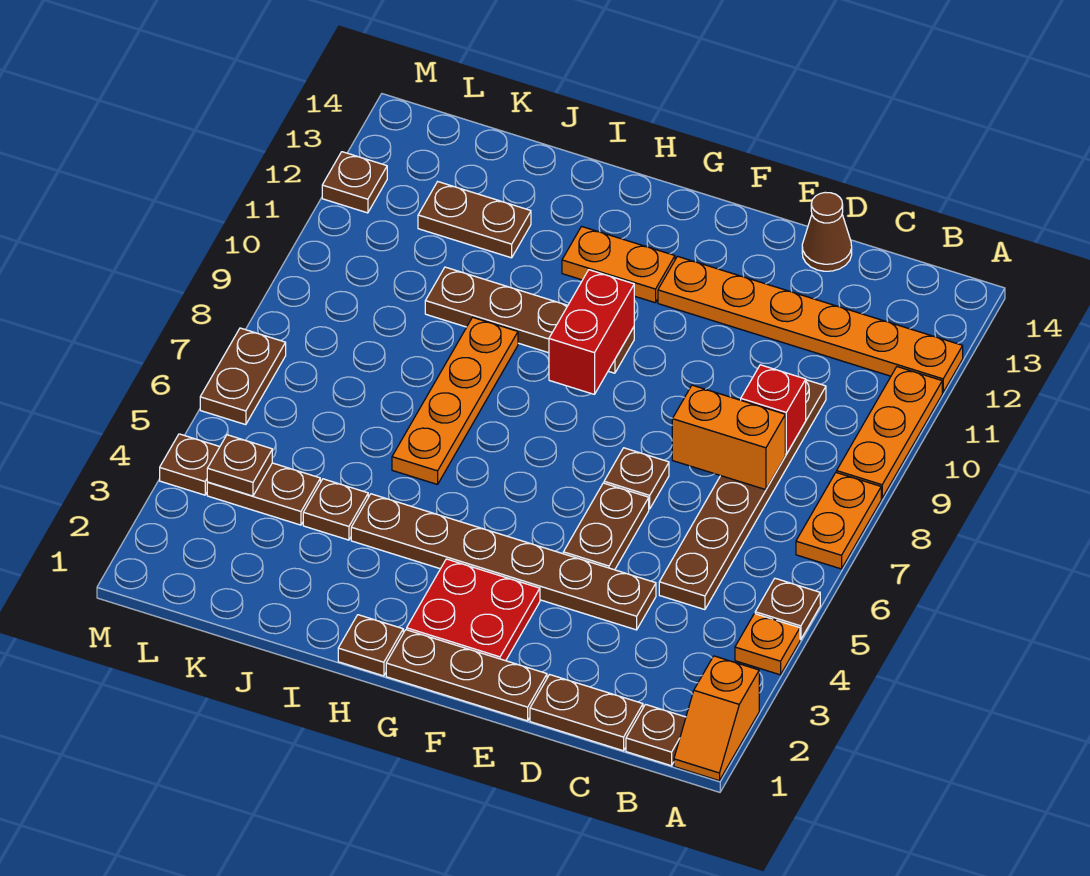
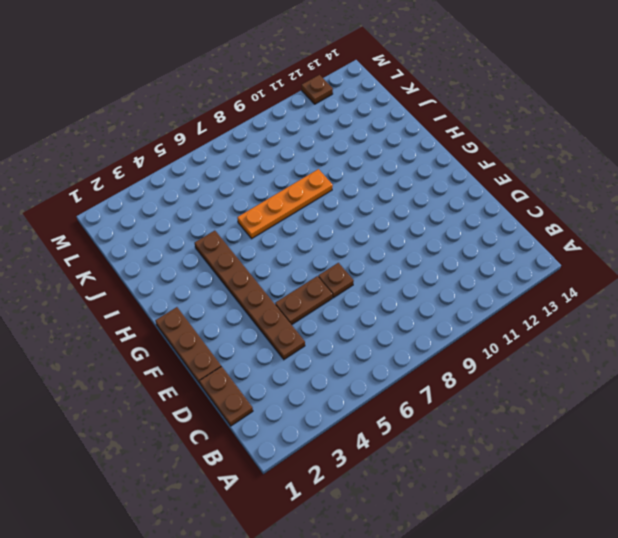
none -> orange 1x2 slope [674,656,759,781]
none -> orange 1x1 plate [735,614,800,675]
none -> brown 1x1 plate [755,578,820,640]

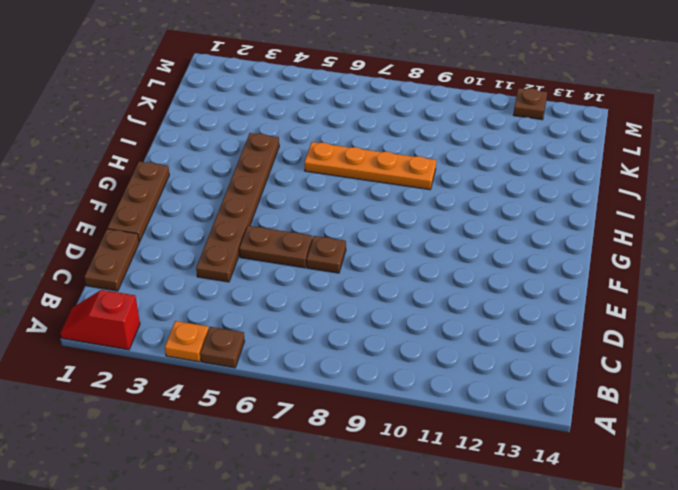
red 1x2 slope [60,290,140,350] -> orange 1x2 slope [674,656,759,781]
none -> orange 1x2 plate [796,472,881,569]
none -> orange 1x3 plate [837,367,942,498]
none -> orange 1x6 plate [658,256,963,392]

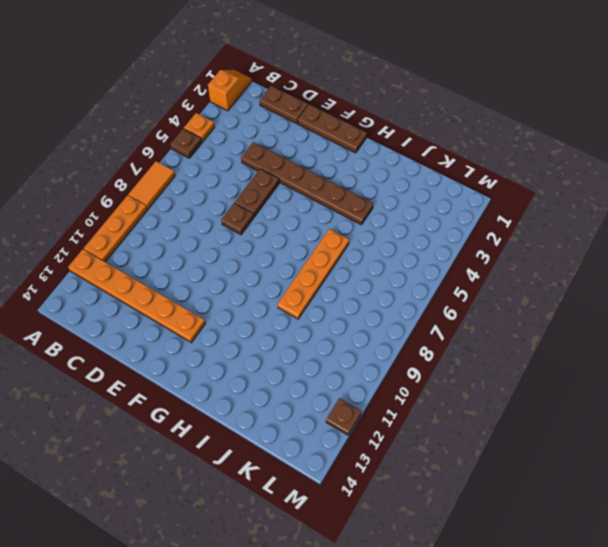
orange 1x2 tile [129,161,175,209] -> orange 1x2 plate [796,472,881,569]
none -> brown 1x1 plate [626,705,686,766]
none -> brown 1x6 plate [659,380,826,610]
none -> brown 1x1 cone [802,192,852,271]

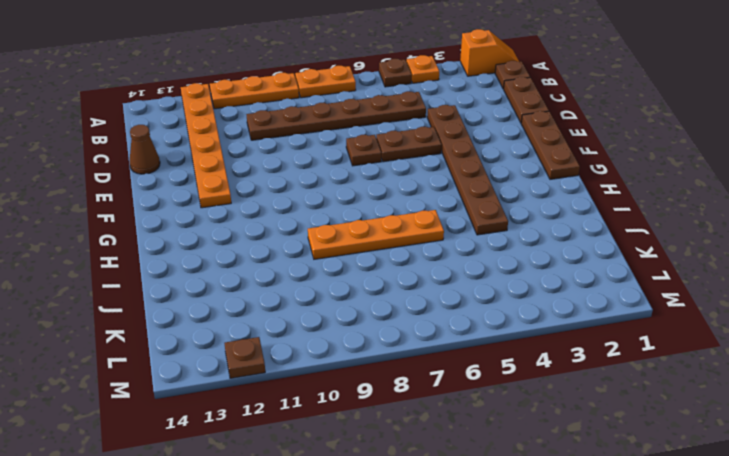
none -> red 2x2 plate [407,559,540,661]
none -> brown 1x4 plate [425,267,634,373]
none -> orange 1x2 plate [562,226,675,303]

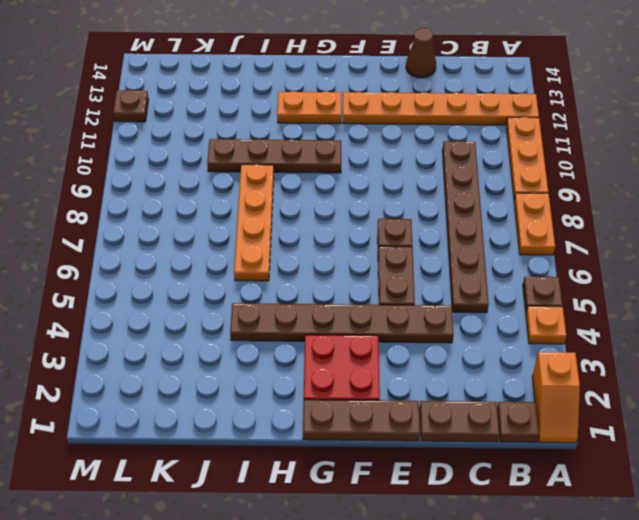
none -> brown 1x1 plate [338,615,403,676]
none -> brown 1x1 plate [303,479,368,540]
none -> brown 1x2 plate [418,182,531,258]

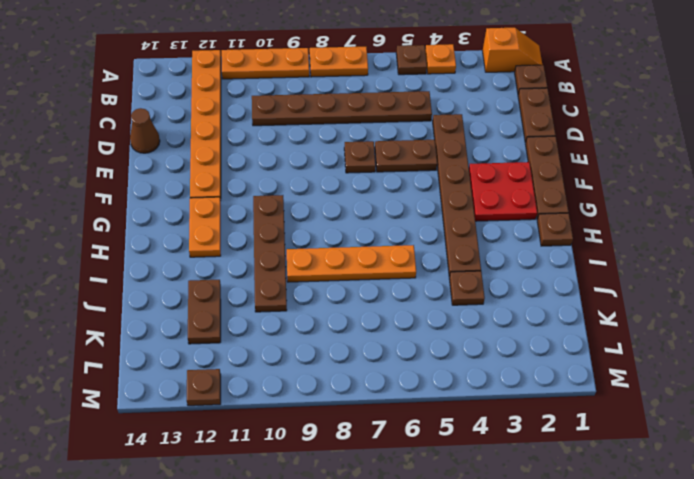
none -> brown 1x2 plate [207,463,320,525]
none -> brown 1x1 plate [160,434,220,495]
none -> brown 1x2 plate [200,328,286,425]

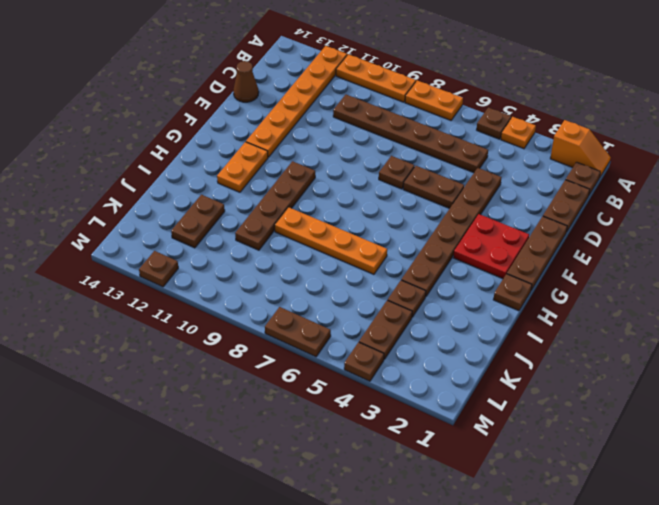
none -> orange 1x2 brick [672,385,785,490]
none -> red 1x1 brick [741,365,806,454]
none -> red 1x2 brick [549,270,634,394]

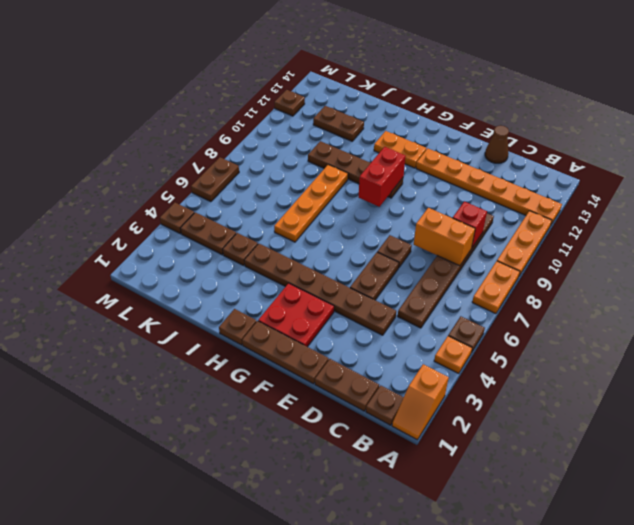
none -> brown 1x1 plate [207,435,272,496]

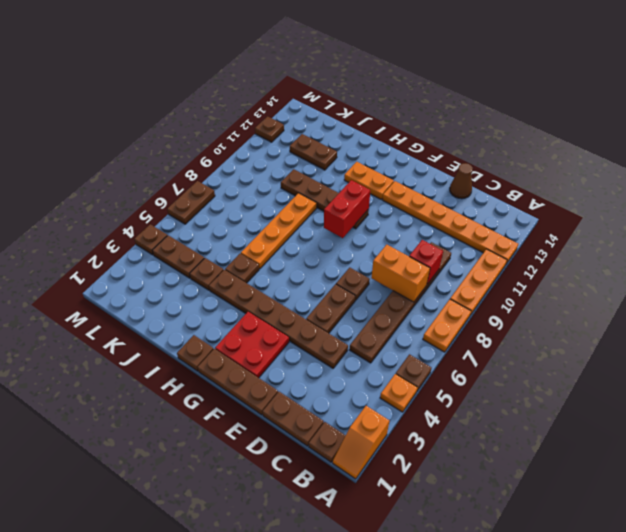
brown 1x1 plate [225,253,259,283] -> brown 1x1 plate moved to [207,435,272,496]

